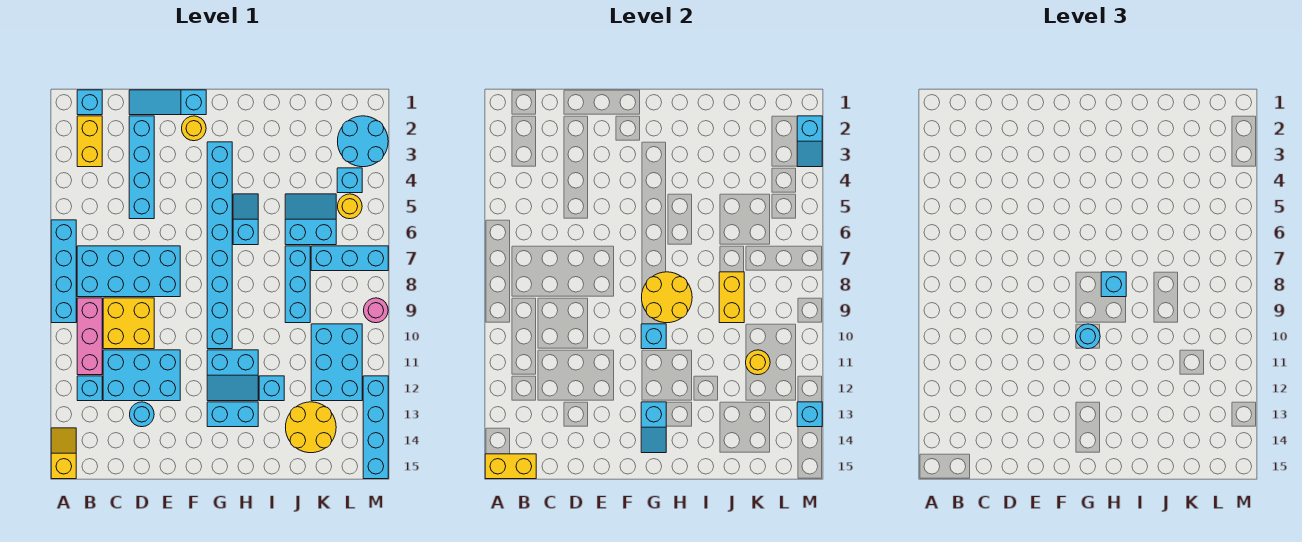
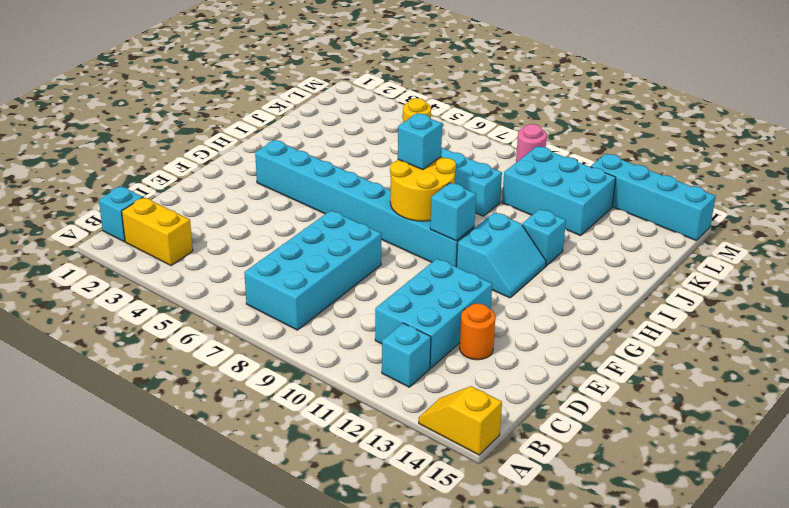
orange 1x1 round brick [460,304,495,360] -> cyan 1x1 round brick [130,402,154,427]
none -> cyan 1x4 brick [51,220,76,323]
none -> pink 1x3 brick [77,298,102,375]
none -> yellow 2x2 brick [103,298,154,349]
none -> cyan 1x3 slope [129,90,206,115]

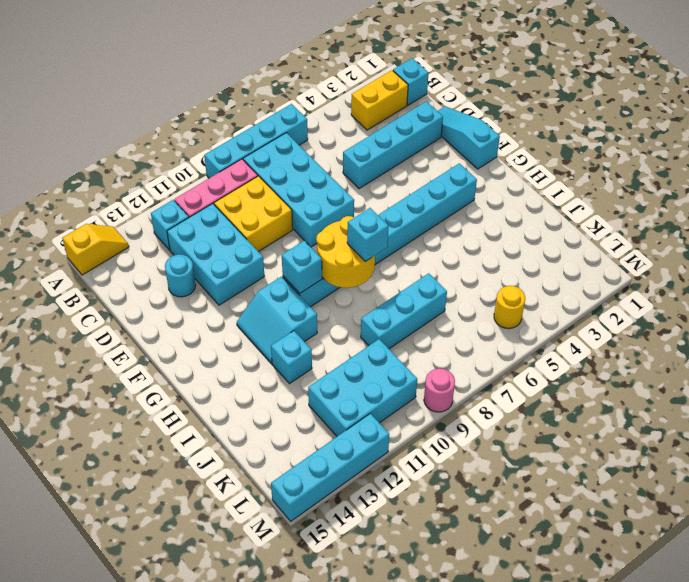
none -> yellow 1x1 round brick [182,116,206,141]
none -> cyan 1x2 brick [207,402,258,427]
none -> cyan 1x2 slope [233,194,258,245]
none -> cyan 2x2 slope [285,194,336,245]

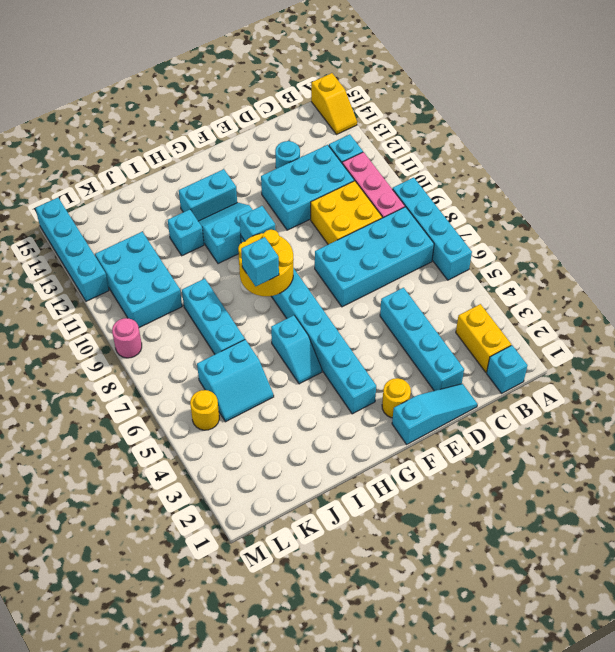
none -> yellow 2x2 round brick [286,402,336,453]
none -> cyan 1x3 brick [311,246,388,271]
none -> cyan 2x2 round brick [338,116,388,167]
none -> cyan 1x1 brick [337,168,362,193]

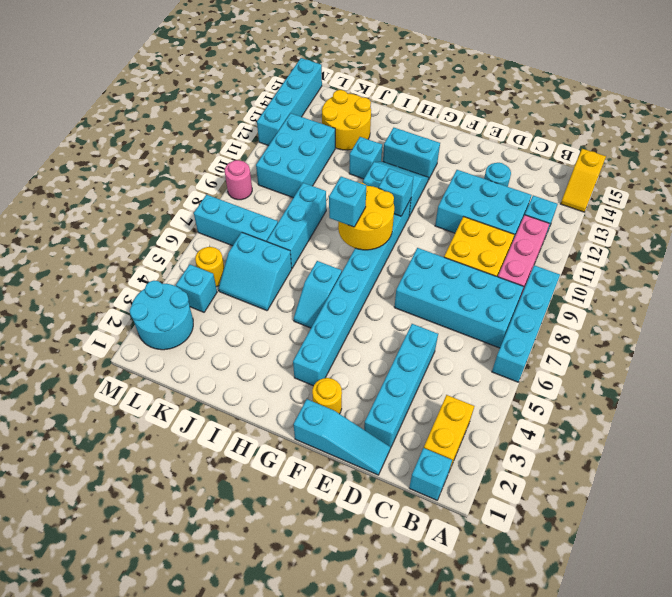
none -> yellow 1x2 brick [485,454,536,479]
none -> cyan 1x2 slope [641,402,666,453]
none -> yellow 1x2 brick [719,272,744,323]
none -> yellow 1x1 round brick [746,350,770,375]

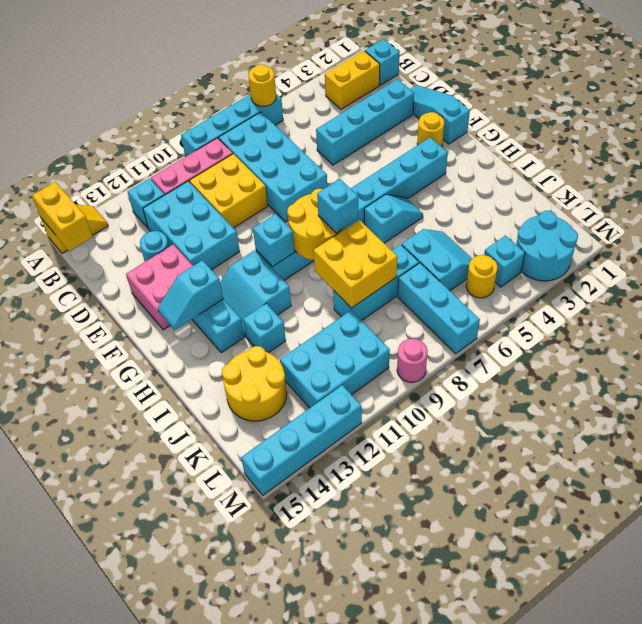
yellow 1x1 round brick [248,64,276,106] -> yellow 1x1 round brick moved to [746,350,770,375]
pink 2x2 brick [126,244,193,330] -> none
yellow 2x2 brick [313,220,397,308] -> yellow 1x2 brick [719,272,744,323]
none -> cyan 1x2 slope [797,116,822,167]
none -> cyan 1x1 brick [797,402,822,427]
none -> cyan 1x1 round brick [1076,324,1100,349]

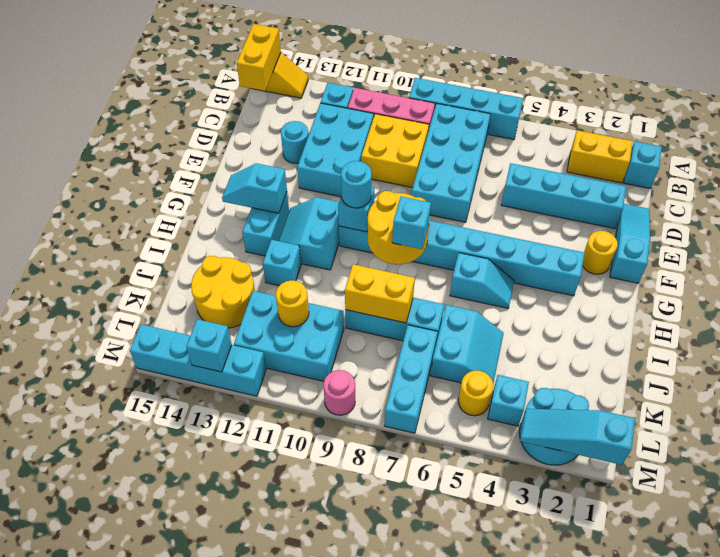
cyan 1x3 slope [520,409,635,465] -> cyan 1x2 slope [797,116,822,167]

